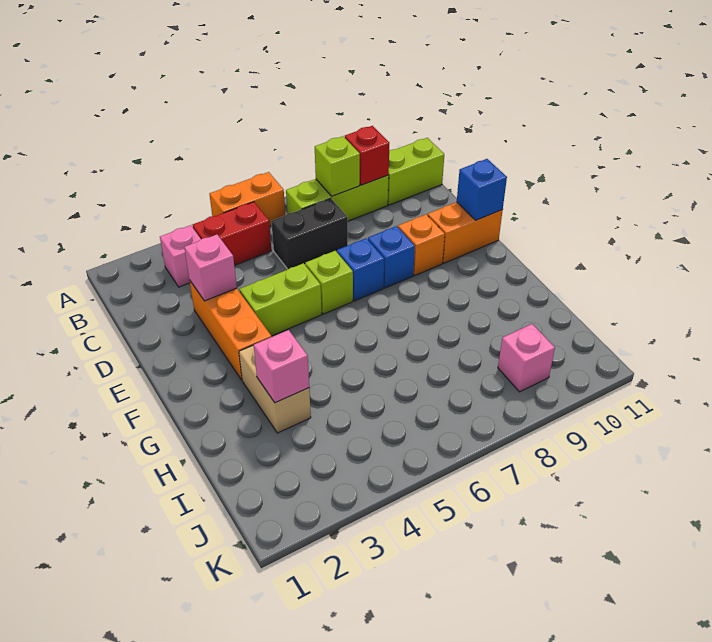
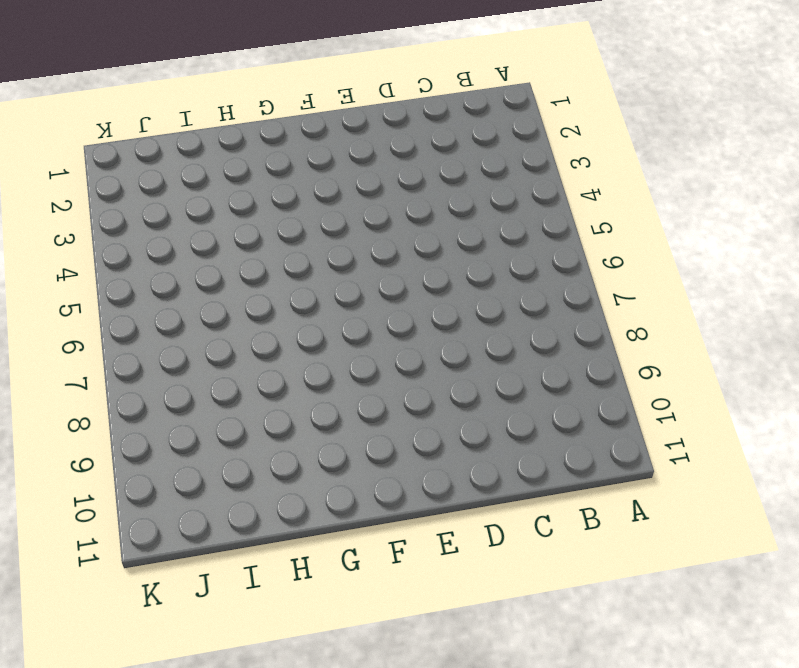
none -> orange 1x2 brick [210,172,285,226]
none -> pink 1x1 brick [160,225,201,287]
none -> red 1x2 brick [193,202,271,266]

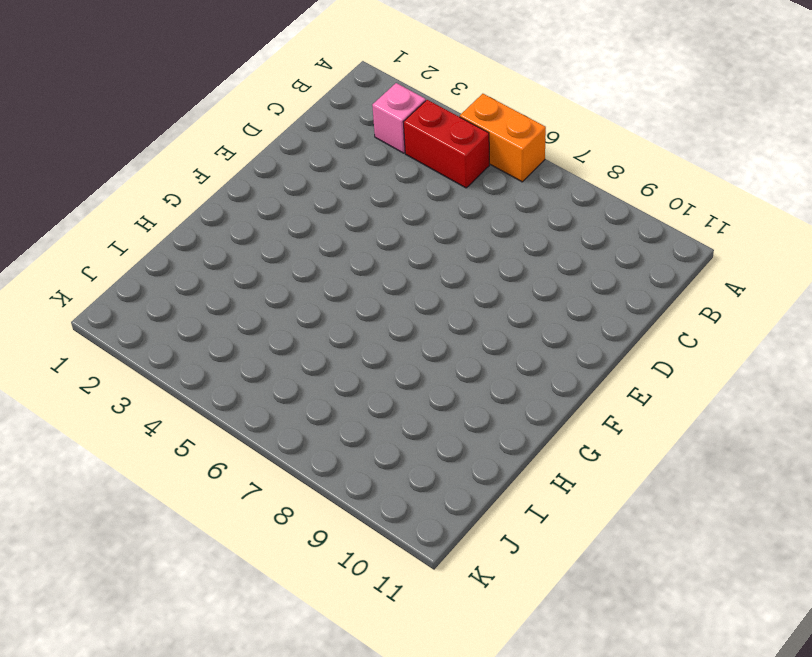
none -> lime 1x3 brick [286,175,389,221]
none -> lime 1x2 brick [388,138,444,205]
none -> black 1x2 brick [271,198,348,269]

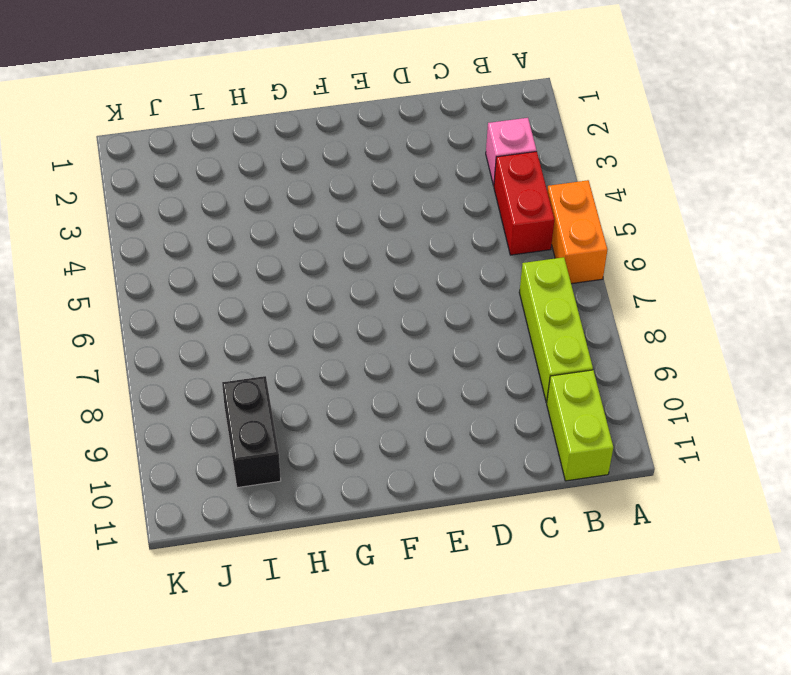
black 1x2 brick [222,376,281,488] -> black 1x2 brick moved to [271,198,348,269]
none -> orange 1x3 brick [190,281,272,380]
none -> lime 1x2 brick [239,263,322,336]
none -> lime 1x1 brick [305,251,353,314]

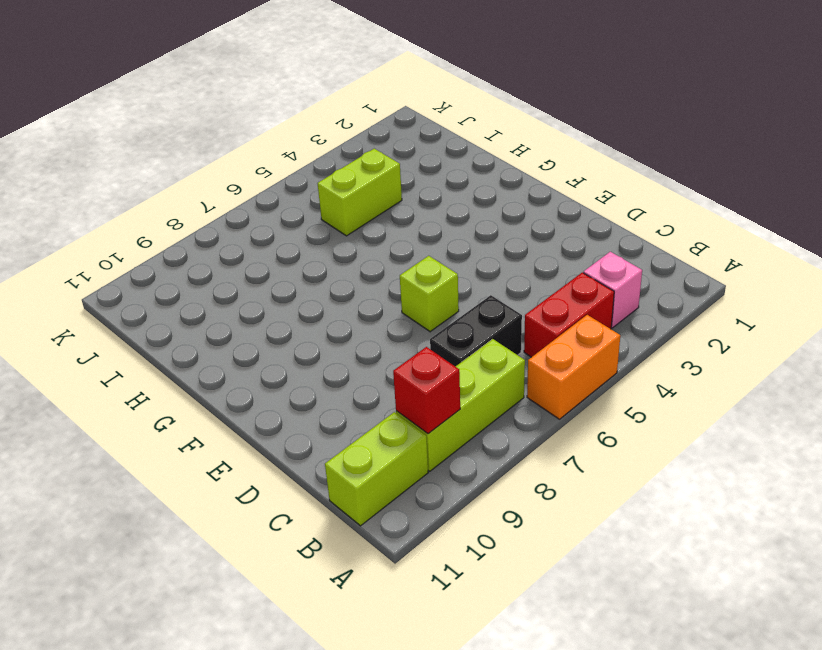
lime 1x2 brick [318,149,402,236] -> lime 1x2 brick moved to [239,263,322,336]
none -> orange 1x3 brick [190,281,272,380]
none -> blue 1x1 brick [337,238,384,301]
none -> blue 1x1 brick [368,226,415,288]

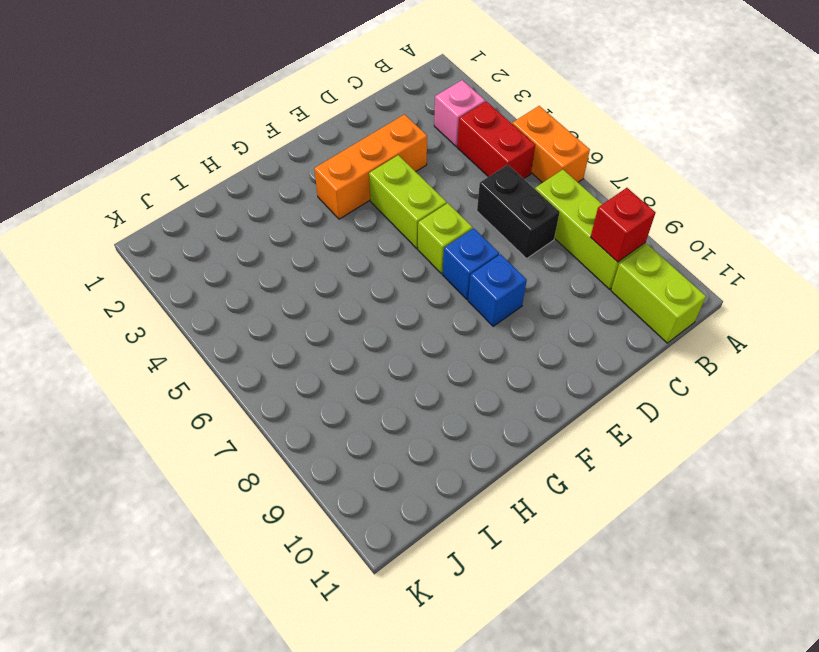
none -> orange 1x1 brick [398,214,445,275]
none -> orange 1x2 brick [428,202,503,263]
none -> tan 1x2 brick [239,345,311,433]

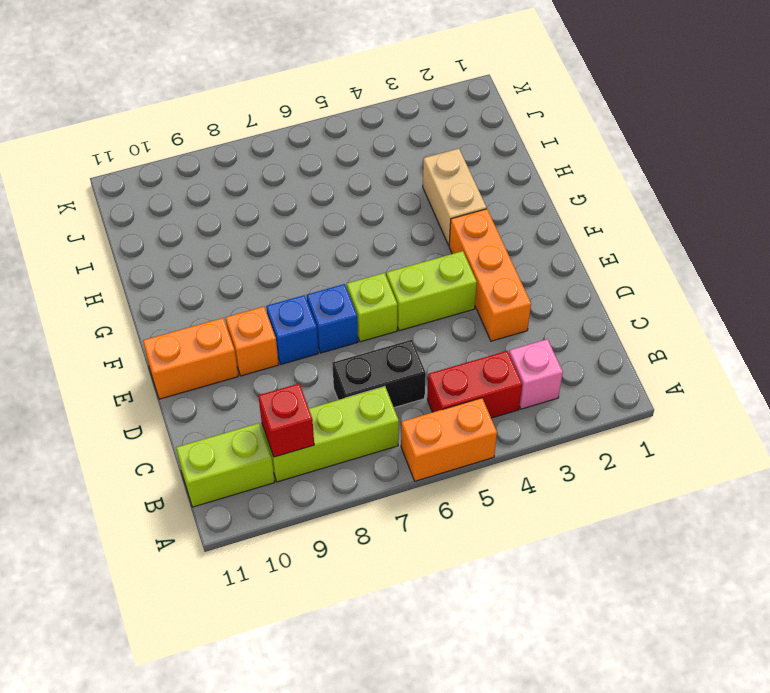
none -> pink 1x1 brick [498,324,555,392]
none -> lime 1x1 brick [315,136,360,196]
none -> pink 1x1 brick [184,235,237,301]

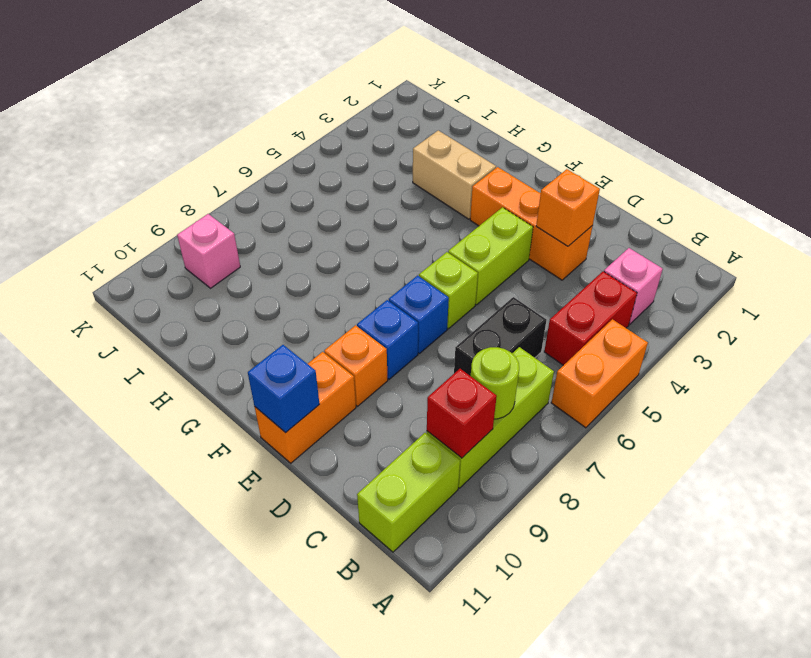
lime 1x1 round brick [471,347,519,419] -> lime 1x1 brick [315,136,360,196]
orange 1x1 brick [536,169,600,246] -> pink 1x1 brick [184,235,237,301]
none -> pink 1x1 brick [254,330,309,403]

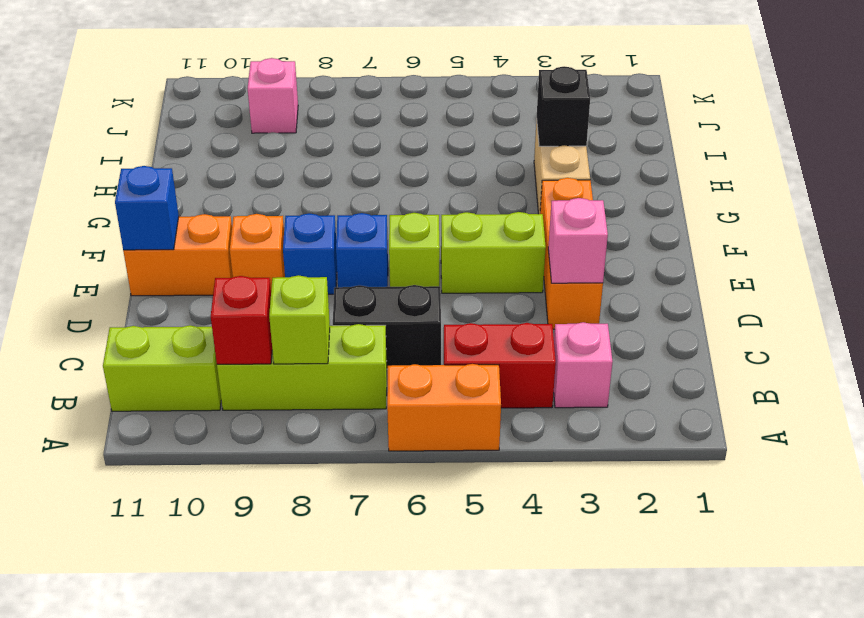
black 1x1 brick [537,66,590,146] -> pink 1x1 brick [254,330,309,403]

